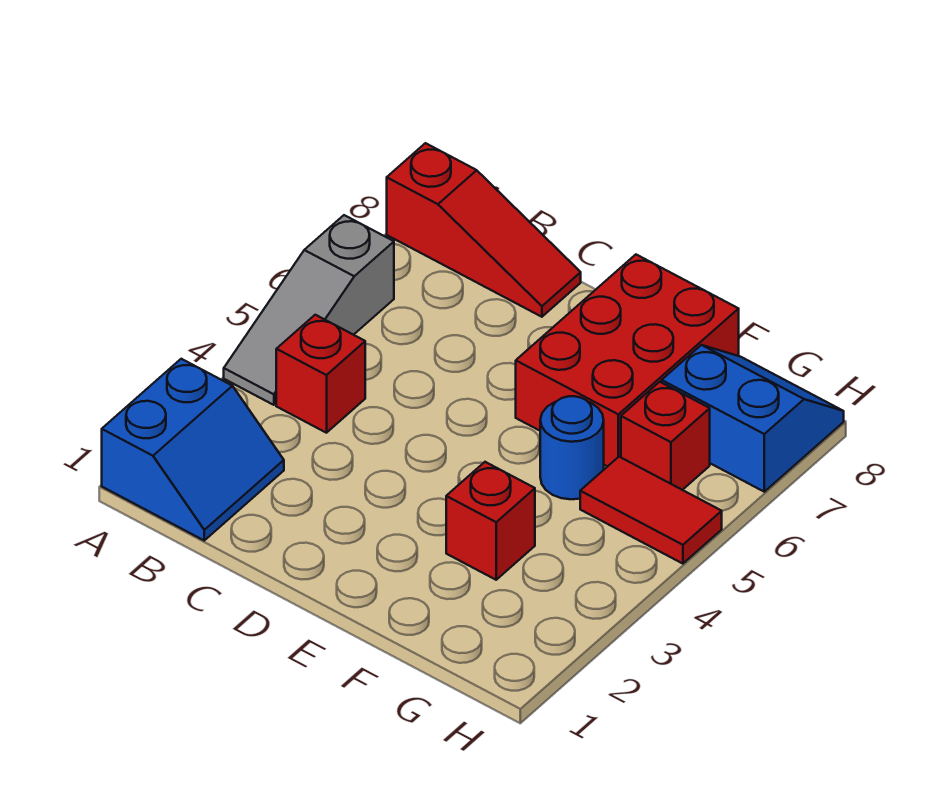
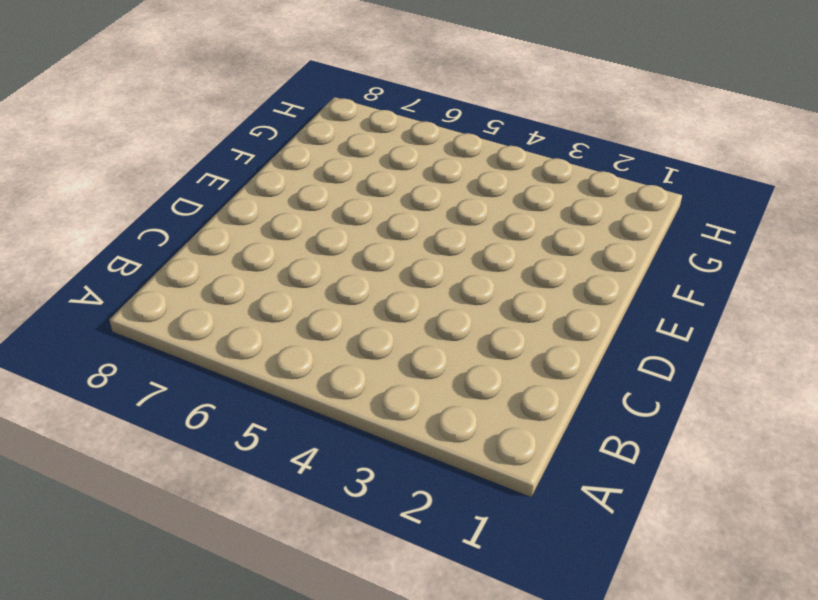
none -> blue 2x2 slope [102,359,284,540]
none -> grey 1x3 slope [224,215,394,405]

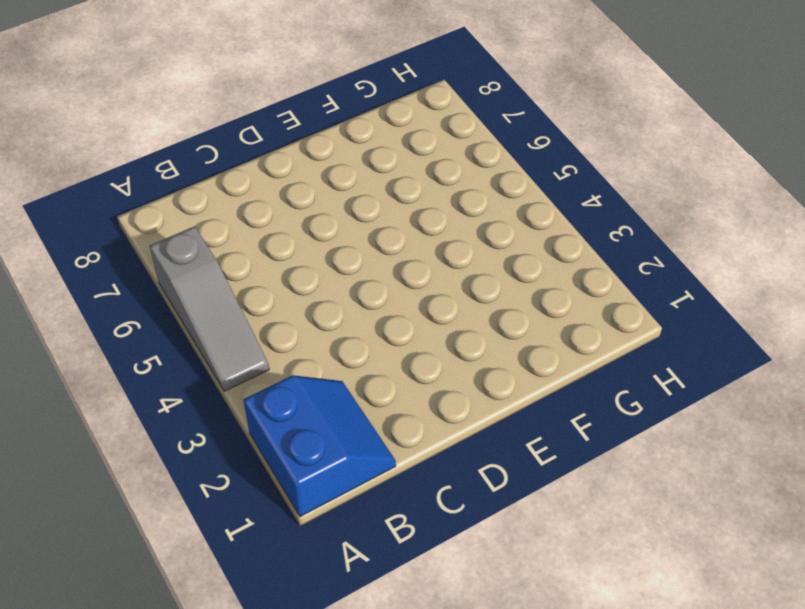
none -> red 1x3 slope [387,143,581,317]
none -> red 1x1 brick [276,315,365,433]

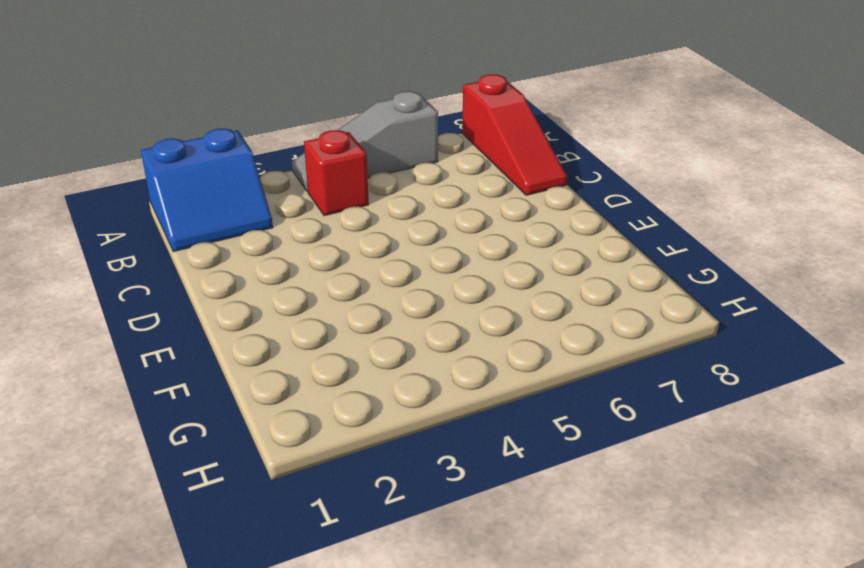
none -> red 2x3 brick [516,255,739,467]
none -> red 1x1 brick [446,462,535,580]

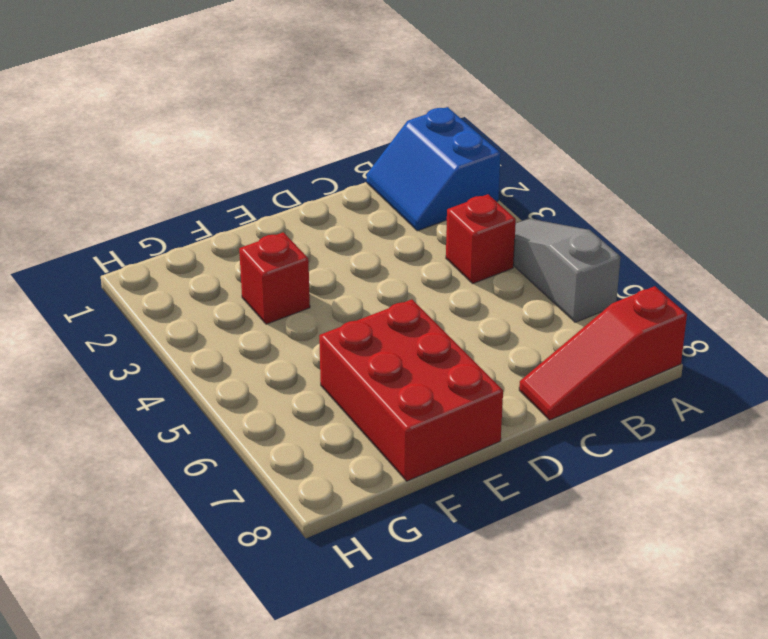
none -> blue 1x1 round brick [540,396,604,499]
none -> red 1x2 tile [580,457,722,564]

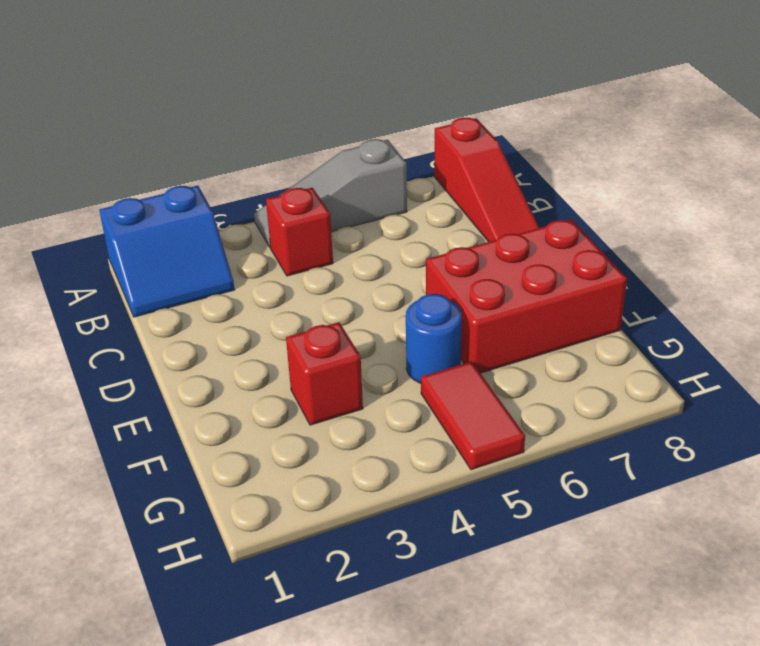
none -> red 1x1 brick [621,382,710,490]
none -> blue 2x2 slope [662,345,844,492]

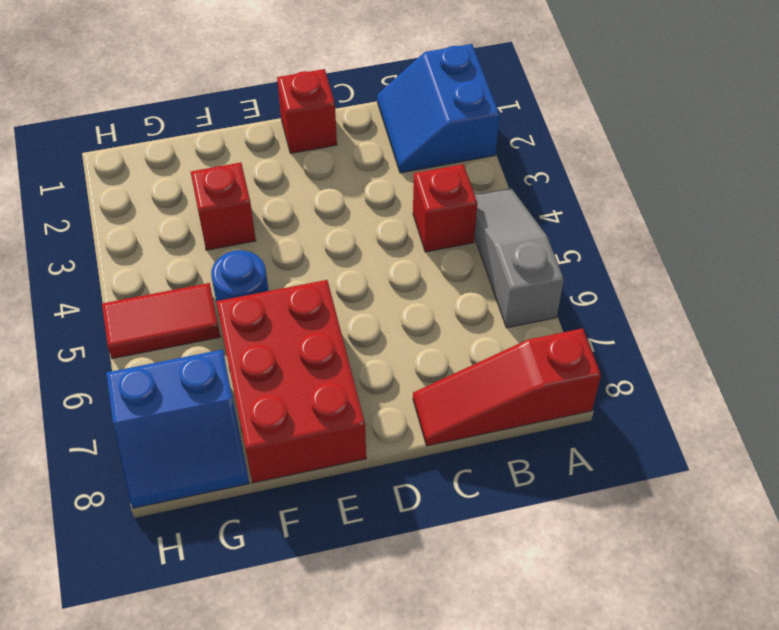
red 1x1 brick [277,69,337,153] -> red 1x1 brick moved to [621,382,710,490]

